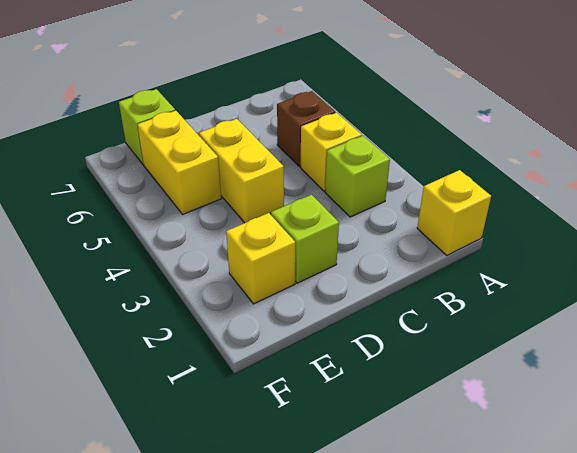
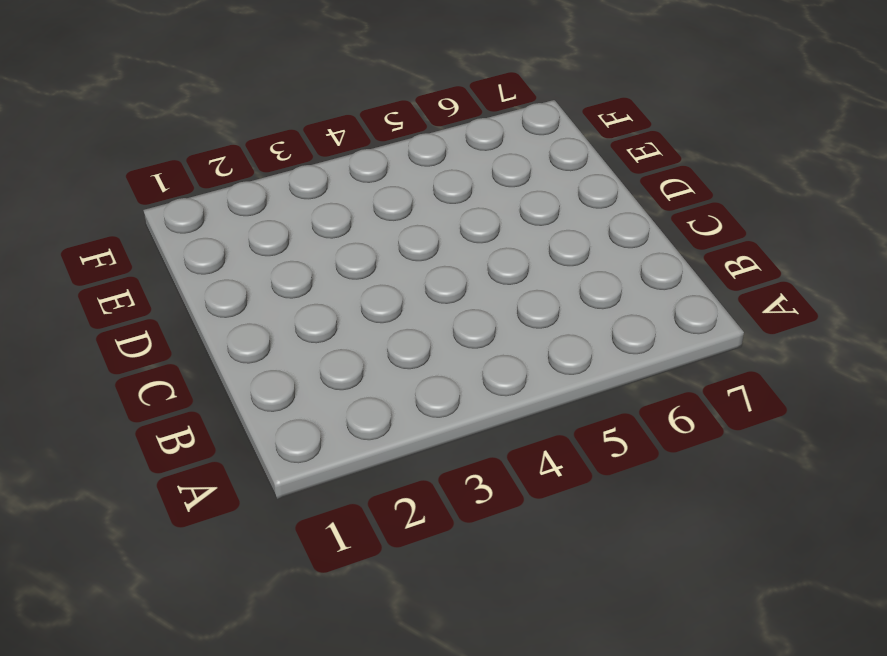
none -> yellow 1x1 brick [417,170,491,255]
none -> lime 1x1 brick [325,136,390,217]

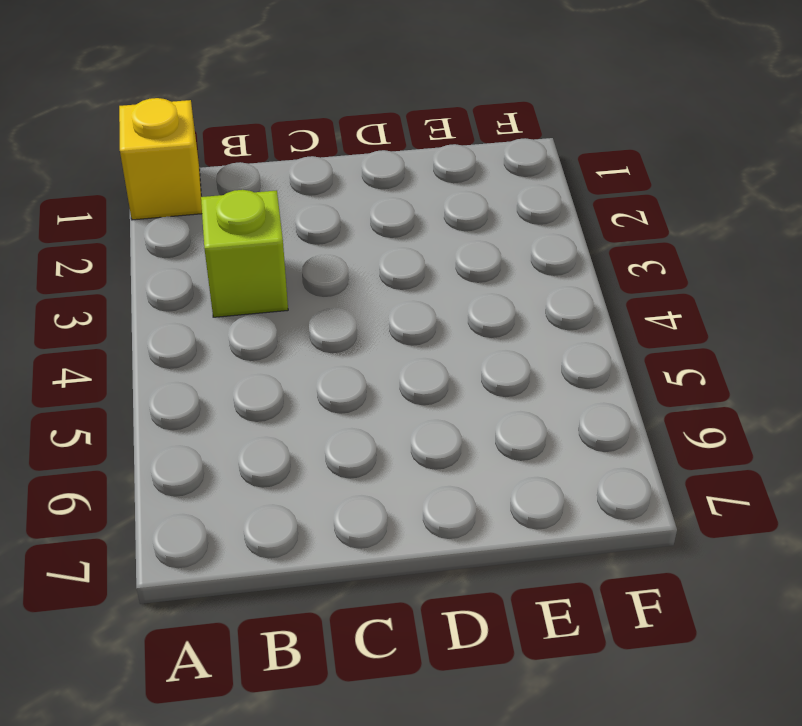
none -> yellow 1x1 brick [301,113,362,191]
none -> brown 1x1 brick [277,91,335,167]

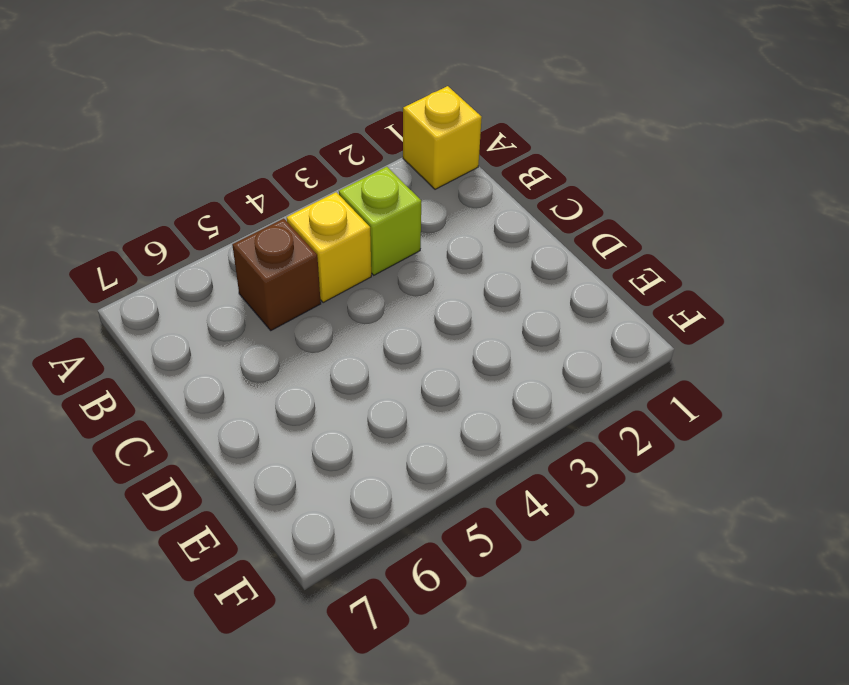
none -> lime 1x1 brick [271,195,339,283]
none -> yellow 1x2 brick [199,119,284,223]

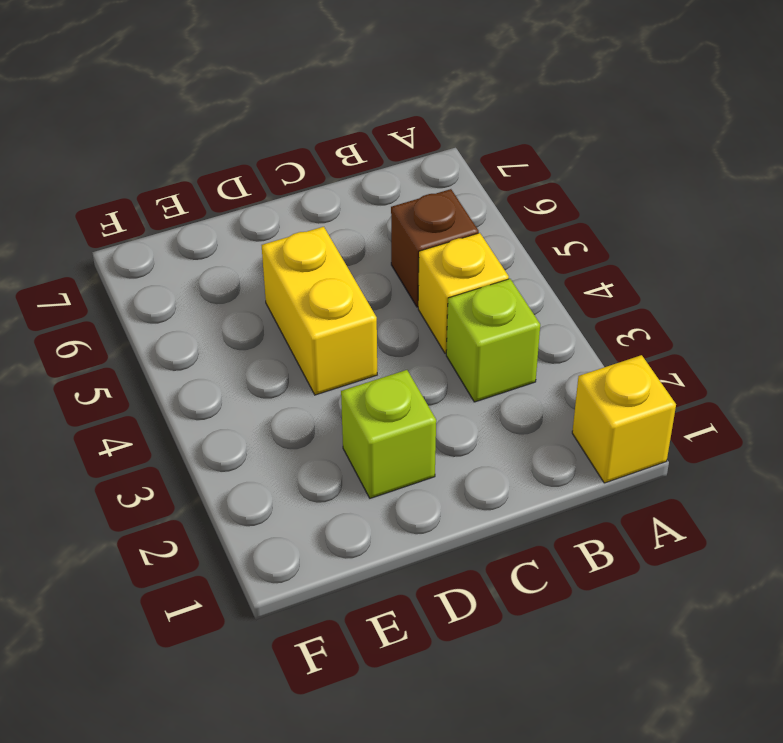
none -> yellow 1x1 brick [226,213,295,304]
none -> yellow 1x2 brick [137,111,221,214]

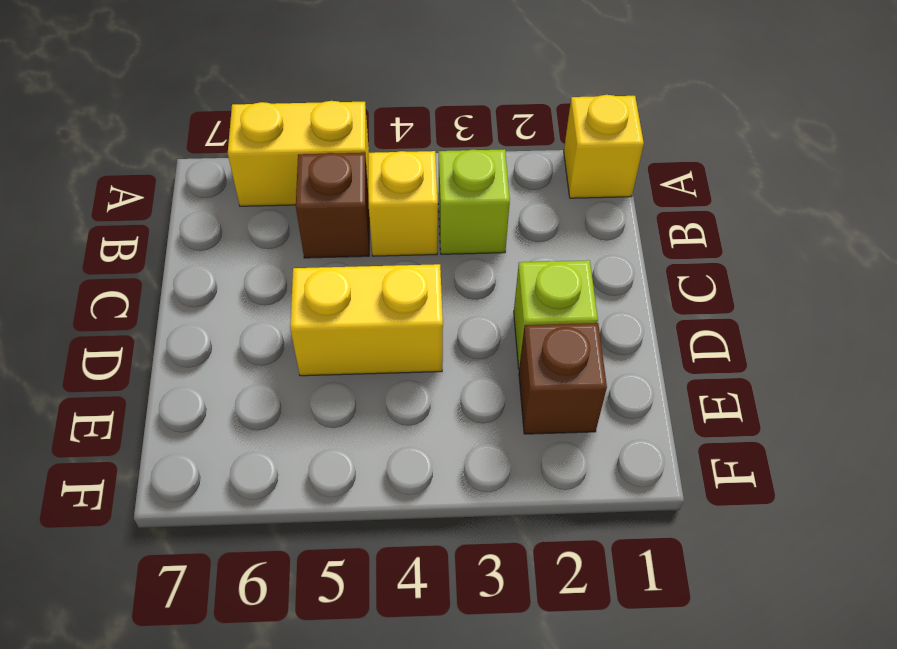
yellow 1x2 brick [228,101,369,206] -> yellow 1x2 brick moved to [137,111,221,214]
brown 1x1 brick [519,323,607,434] -> yellow 1x1 brick [226,213,295,304]
none -> lime 1x1 brick [119,89,175,165]

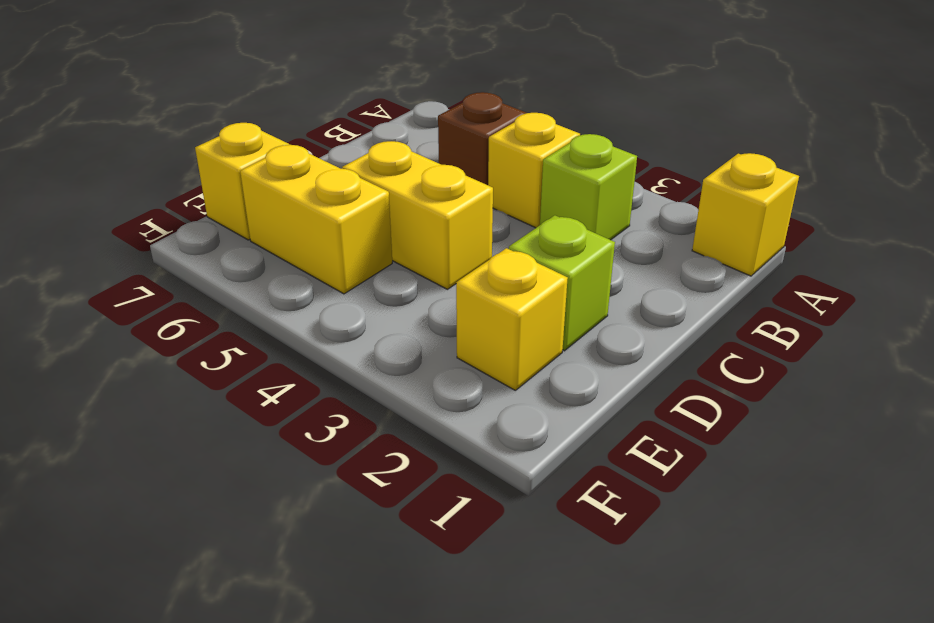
yellow 1x1 brick [195,123,289,240] -> lime 1x1 brick [119,89,175,165]

